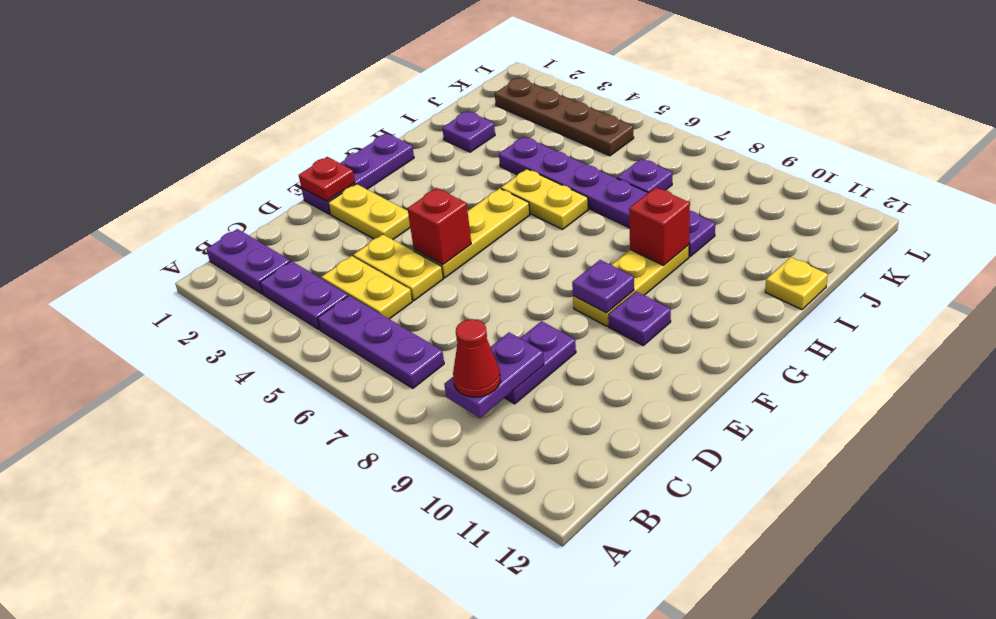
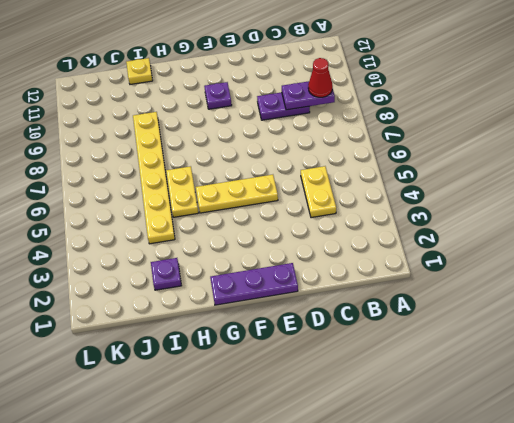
yellow 1x6 plate [133,112,175,244] -> purple 1x6 plate [499,137,715,256]
none -> purple 1x2 plate [206,229,290,294]
none -> purple 1x2 plate [260,261,348,330]
none -> purple 1x3 plate [318,296,444,388]

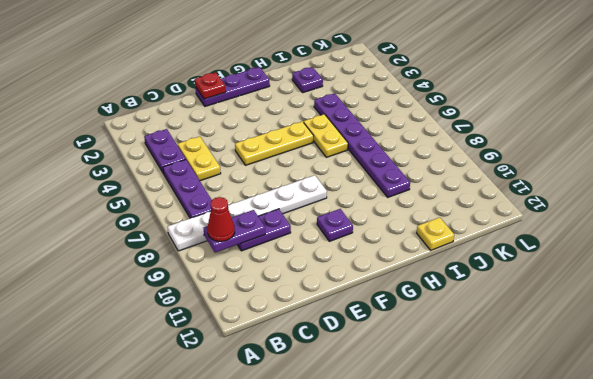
white 1x6 plate [168,175,327,251] -> none
none -> purple 1x2 plate [206,229,290,294]
none -> yellow 1x2 plate [353,234,443,301]
none -> yellow 1x2 plate [328,184,410,240]

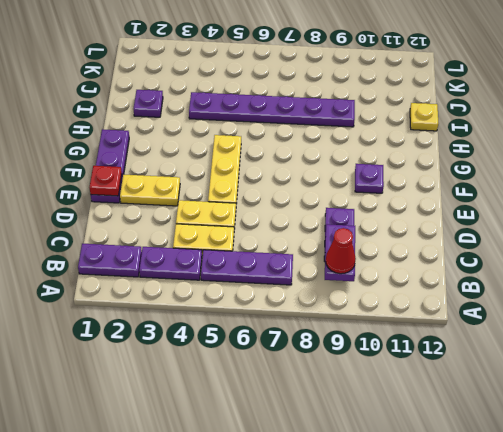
none -> yellow 1x3 plate [573,245,689,326]
none -> yellow 1x2 plate [501,169,588,229]
none -> purple 1x1 plate [617,159,672,193]

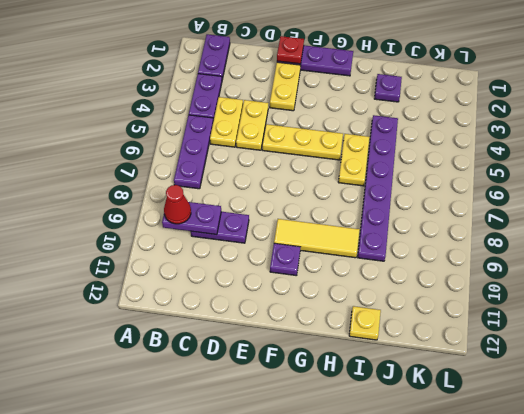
yellow 1x3 tile [274,219,360,258] -> yellow 1x3 plate [573,245,689,326]
none -> purple 1x1 plate [617,159,672,193]
none -> brown 1x4 plate [495,78,634,156]
none -> red 1x1 brick [407,188,471,265]

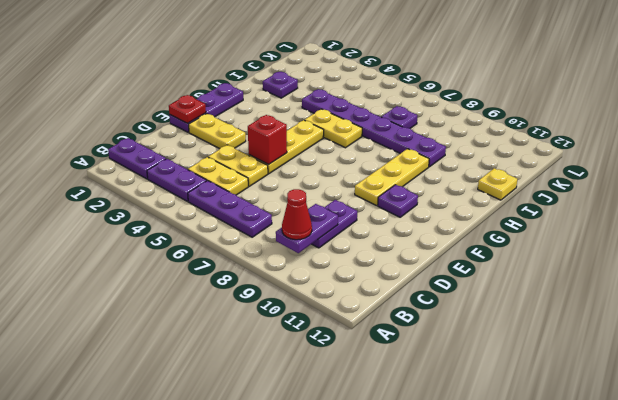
none -> brown 1x4 plate [495,78,634,156]
none -> purple 1x1 plate [572,260,634,313]
none -> red 1x1 brick [629,187,690,266]

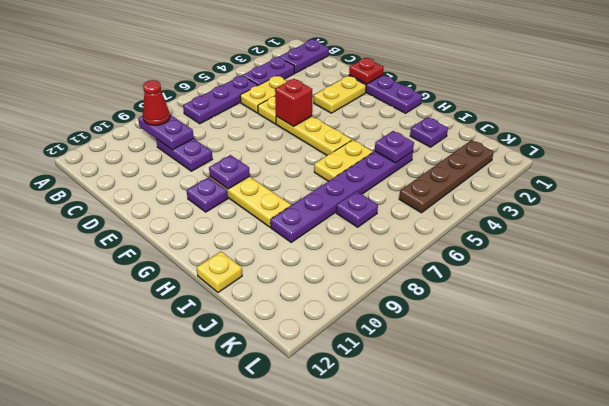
purple 1x1 plate [375,131,414,163] -> none
none -> red 1x1 brick [629,187,690,266]

